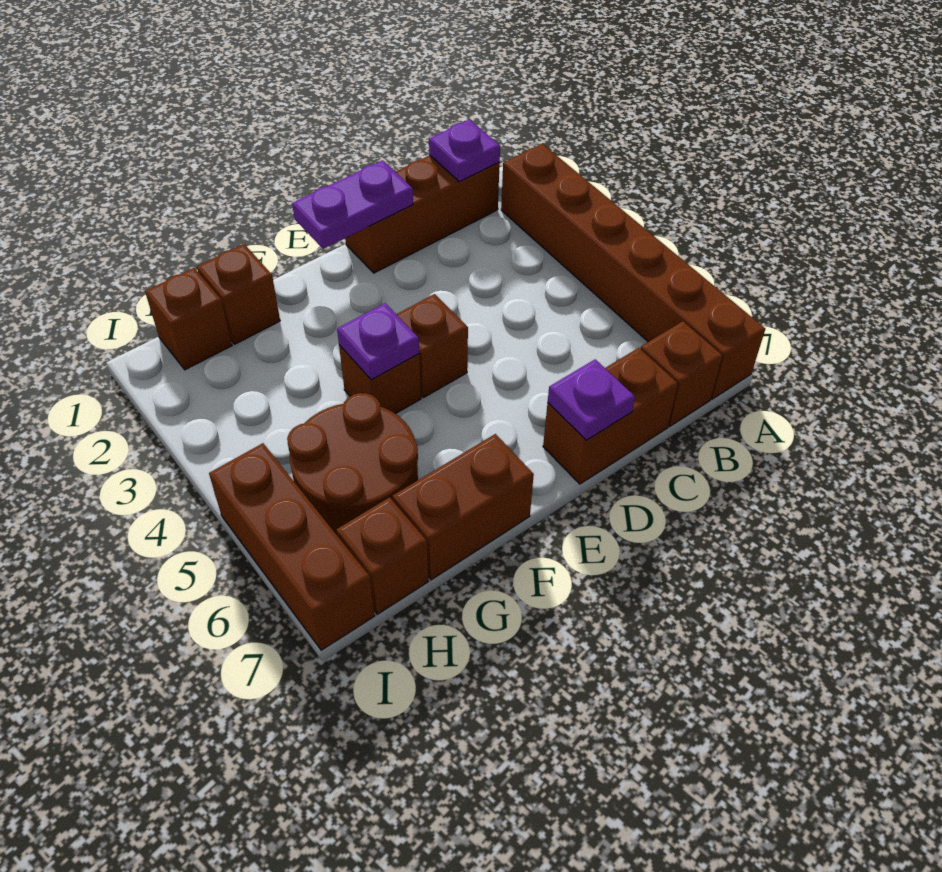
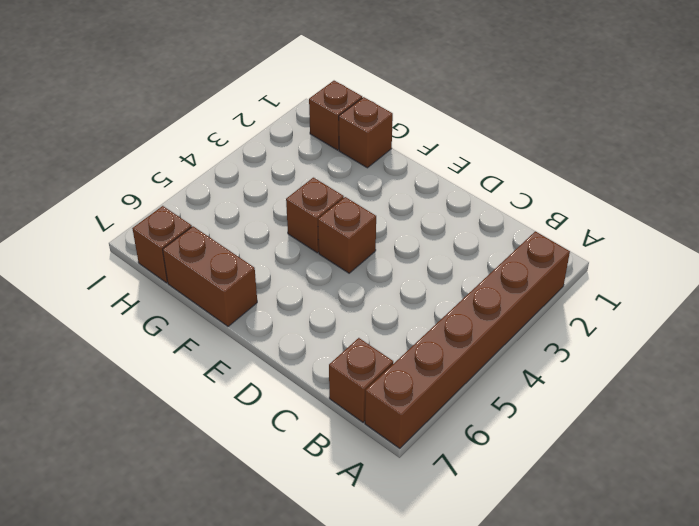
none -> brown 1x3 brick [345,155,500,273]
none -> brown 1x2 brick [543,348,678,484]
none -> brown 2x2 round brick [287,393,418,535]

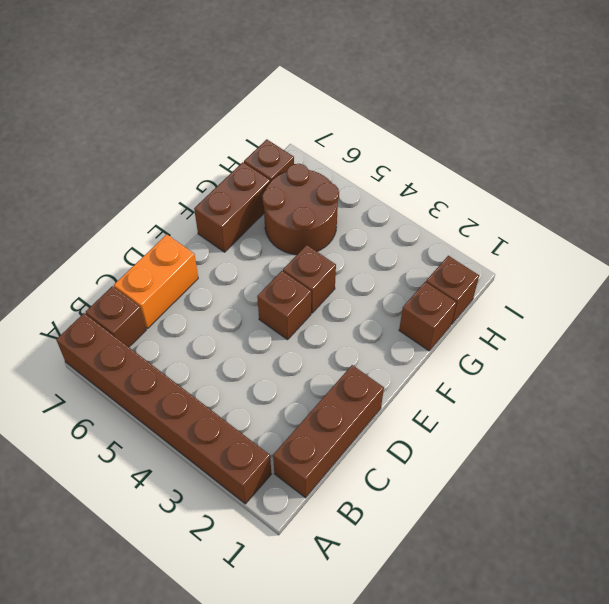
orange 1x2 brick [114,235,198,328] -> brown 1x2 brick [543,348,678,484]
none -> brown 1x3 brick [209,443,375,650]
none -> purple 1x1 plate [429,120,500,182]
none -> purple 1x2 plate [292,160,413,249]

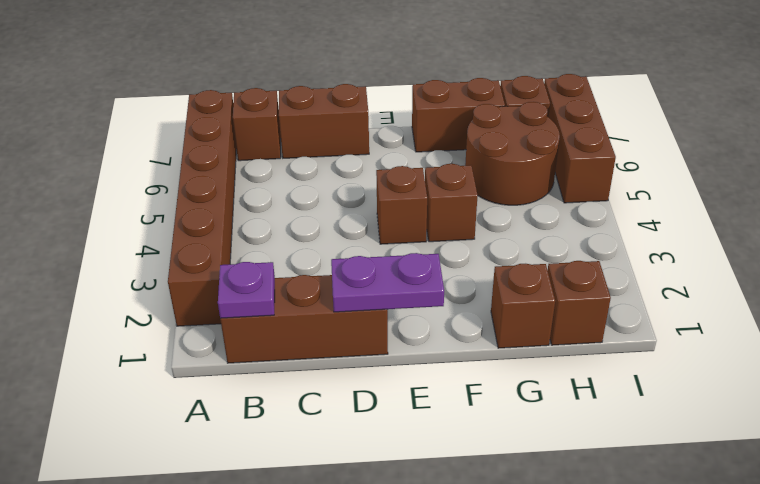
none -> purple 1x1 plate [548,359,635,440]
none -> purple 1x1 plate [337,303,419,380]

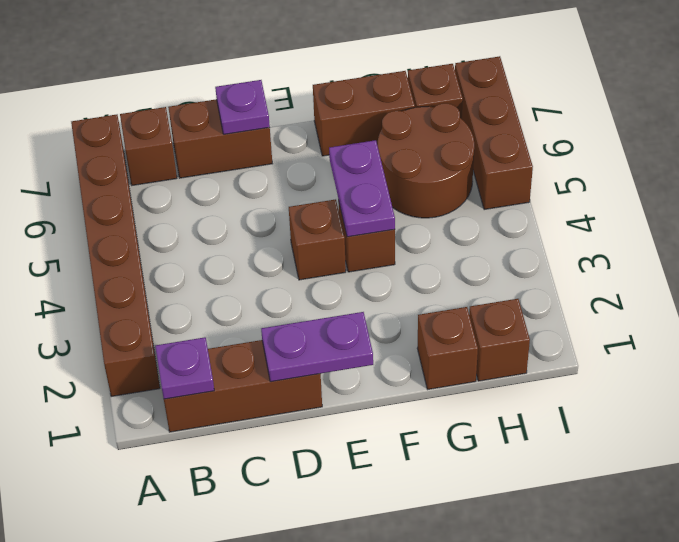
purple 1x2 plate [329,140,395,237] -> purple 1x1 plate [337,303,419,380]

